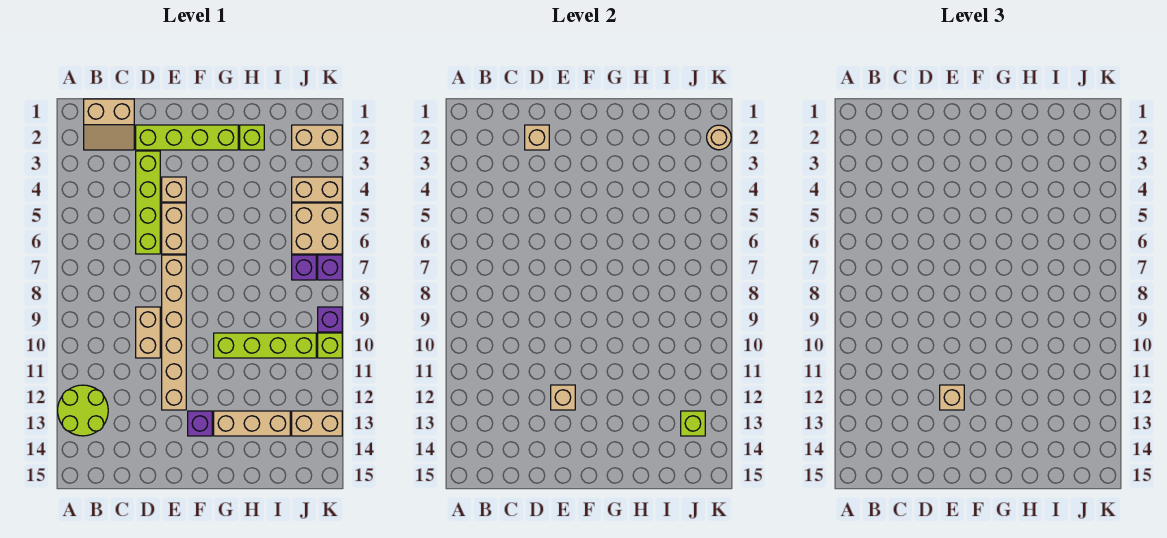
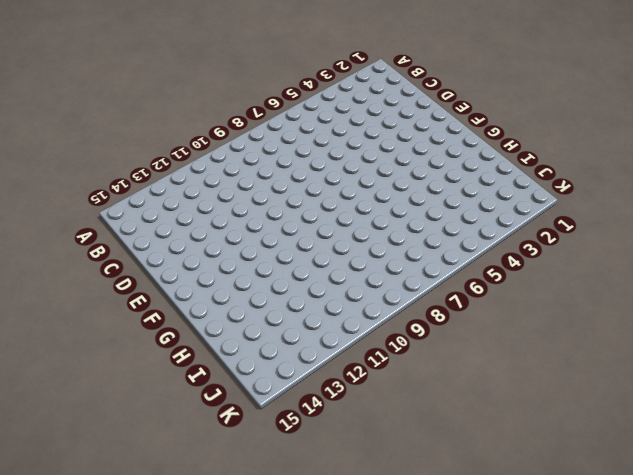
none -> lime 2x2 round brick [58,385,108,436]
none -> tan 2x2 slope [84,99,134,150]
none -> lime 1x4 brick [136,125,238,150]

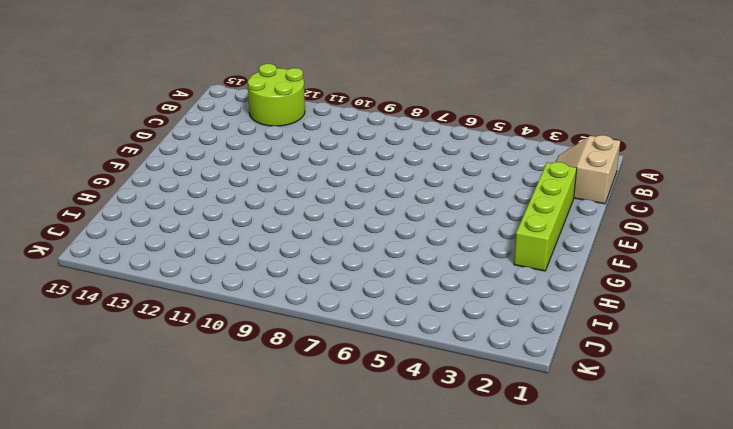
none -> lime 1x4 brick [136,151,160,254]
none -> tan 1x2 brick [136,307,160,358]
none -> tan 1x1 brick [162,177,186,202]

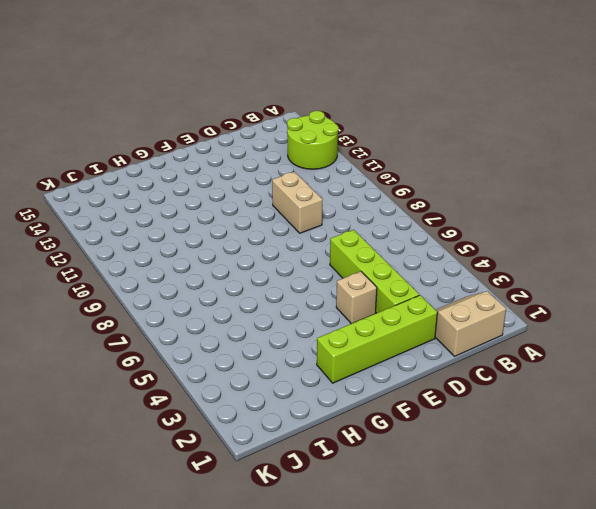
none -> tan 1x2 brick [162,203,186,254]
none -> tan 1x6 brick [162,255,186,410]
none -> purple 1x1 brick [188,411,212,436]

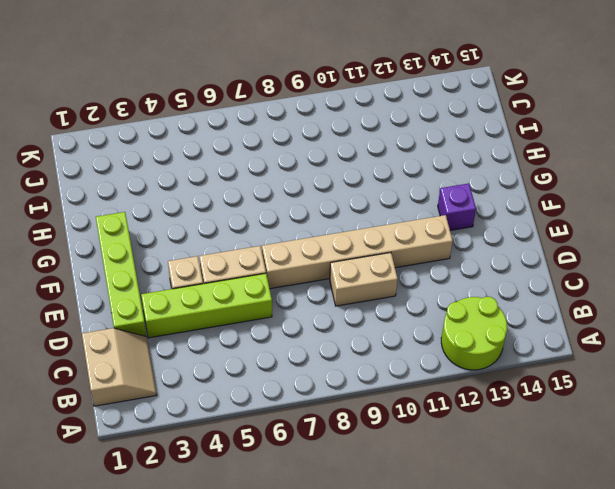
none -> lime 1x4 brick [214,333,316,358]
none -> tan 1x3 brick [214,411,290,436]
none -> lime 1x1 brick [240,125,264,150]

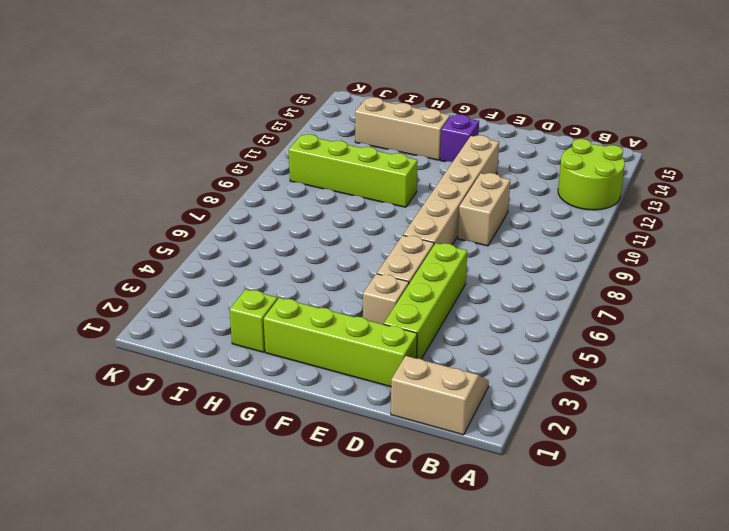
none -> tan 1x2 brick [292,125,342,150]
none -> tan 1x2 brick [292,177,342,202]
none -> tan 2x2 brick [292,203,342,254]

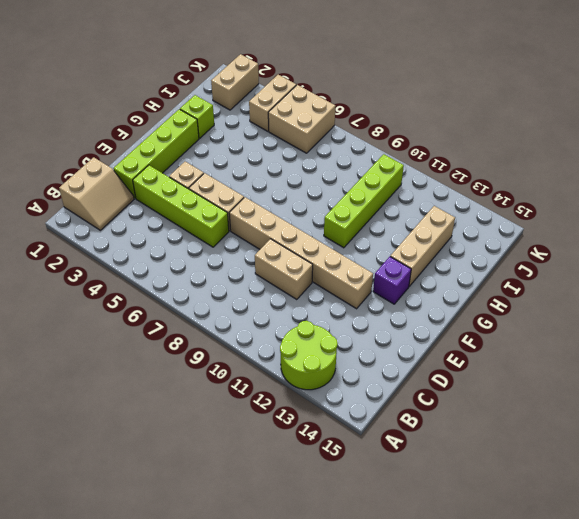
none -> purple 1x1 brick [292,255,316,280]
none -> tan 1x2 brick [292,411,342,436]
none -> purple 1x1 brick [318,255,342,280]

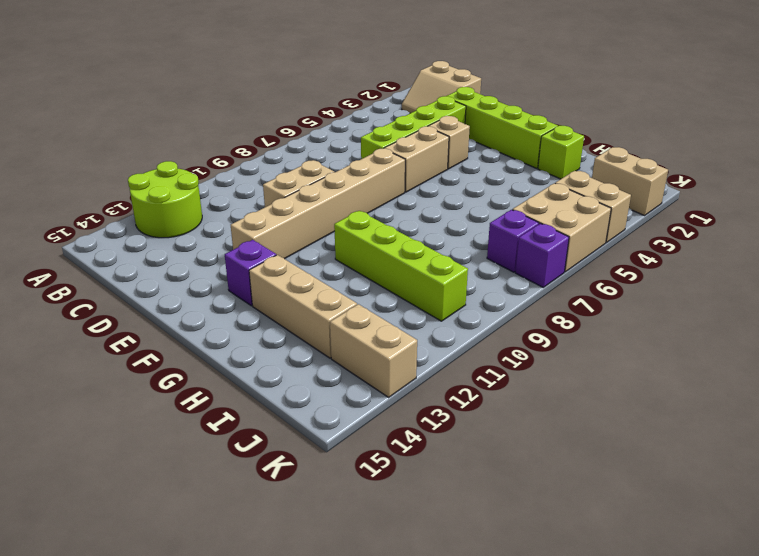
none -> purple 1x1 brick [318,307,342,332]
none -> lime 1x1 brick [318,333,342,358]
none -> tan 1x1 brick [525,125,549,150]

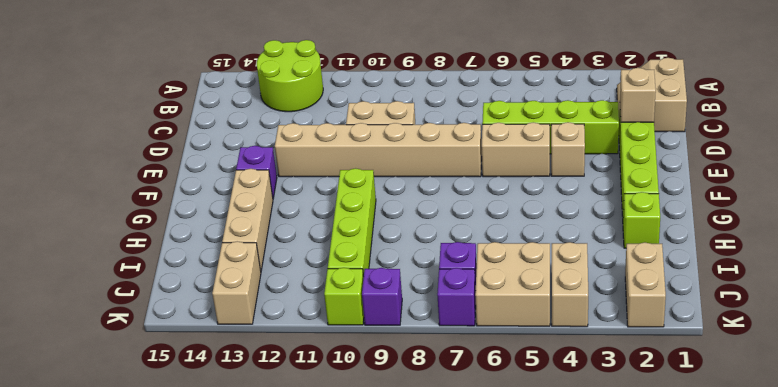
none -> tan 1x1 brick [551,385,575,410]
none -> lime 1x1 brick [681,411,705,436]
none -> tan 1x1 round brick [707,125,731,150]

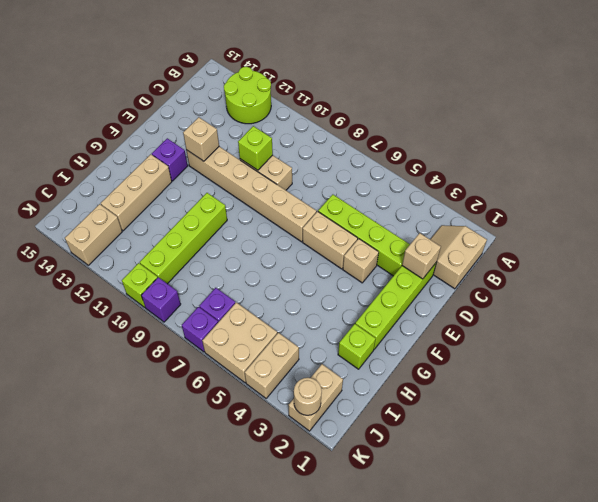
lime 1x1 brick [238,126,273,170] -> lime 1x1 brick moved to [681,411,705,436]
none -> tan 1x1 brick [940,385,964,410]

